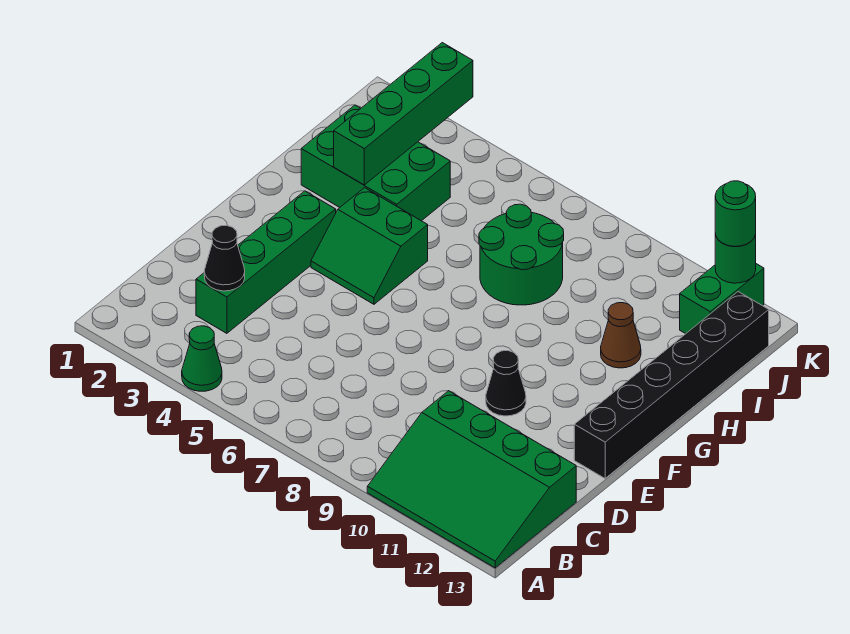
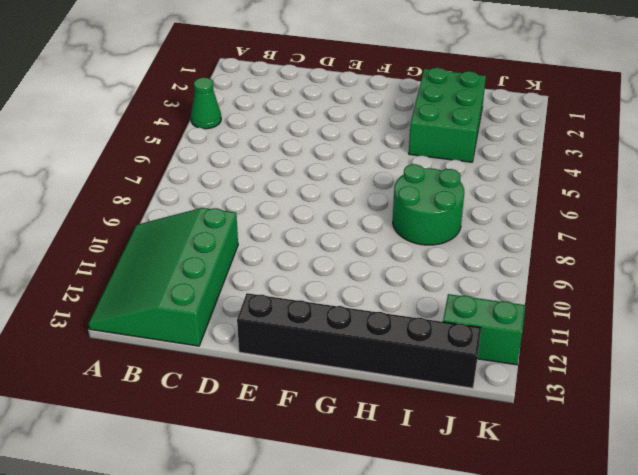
none -> green 1x4 brick [196,191,336,333]
none -> black 1x1 cone [486,351,526,416]
none -> green 2x2 slope [311,188,428,304]

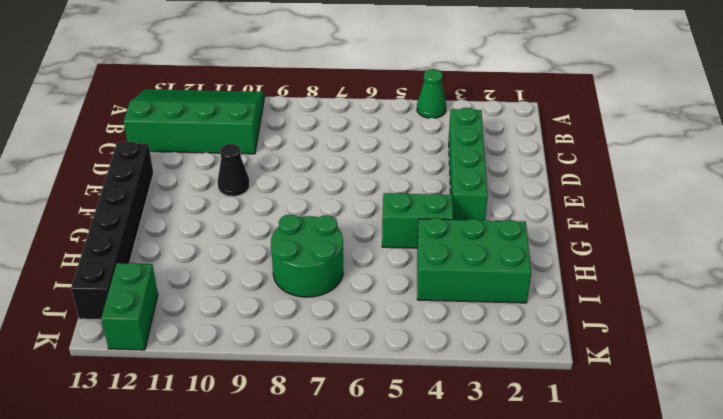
none -> brown 1x1 cone [601,303,641,368]
none -> black 1x1 cone [204,226,245,291]
none -> green 1x4 brick [334,43,473,185]

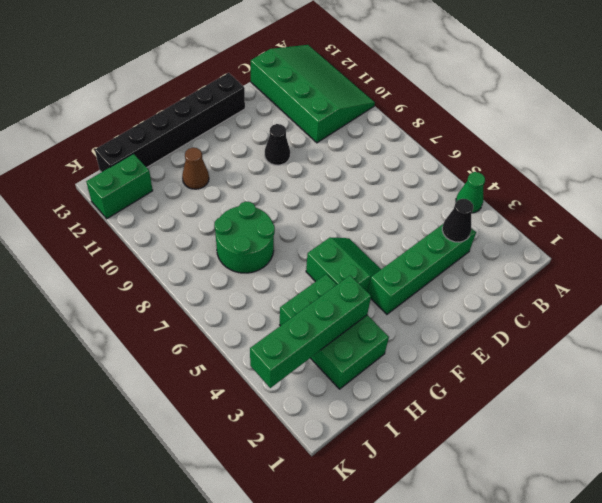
none -> green 1x1 round brick [715,233,756,283]
none -> green 1x1 round brick [715,181,756,246]

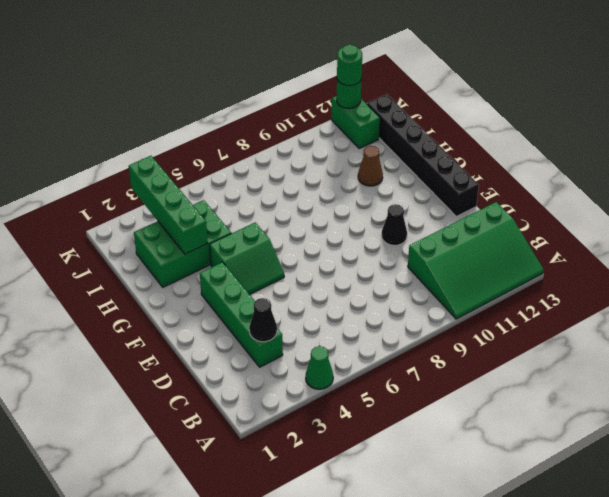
none -> green 2x2 round brick [479,204,564,305]

